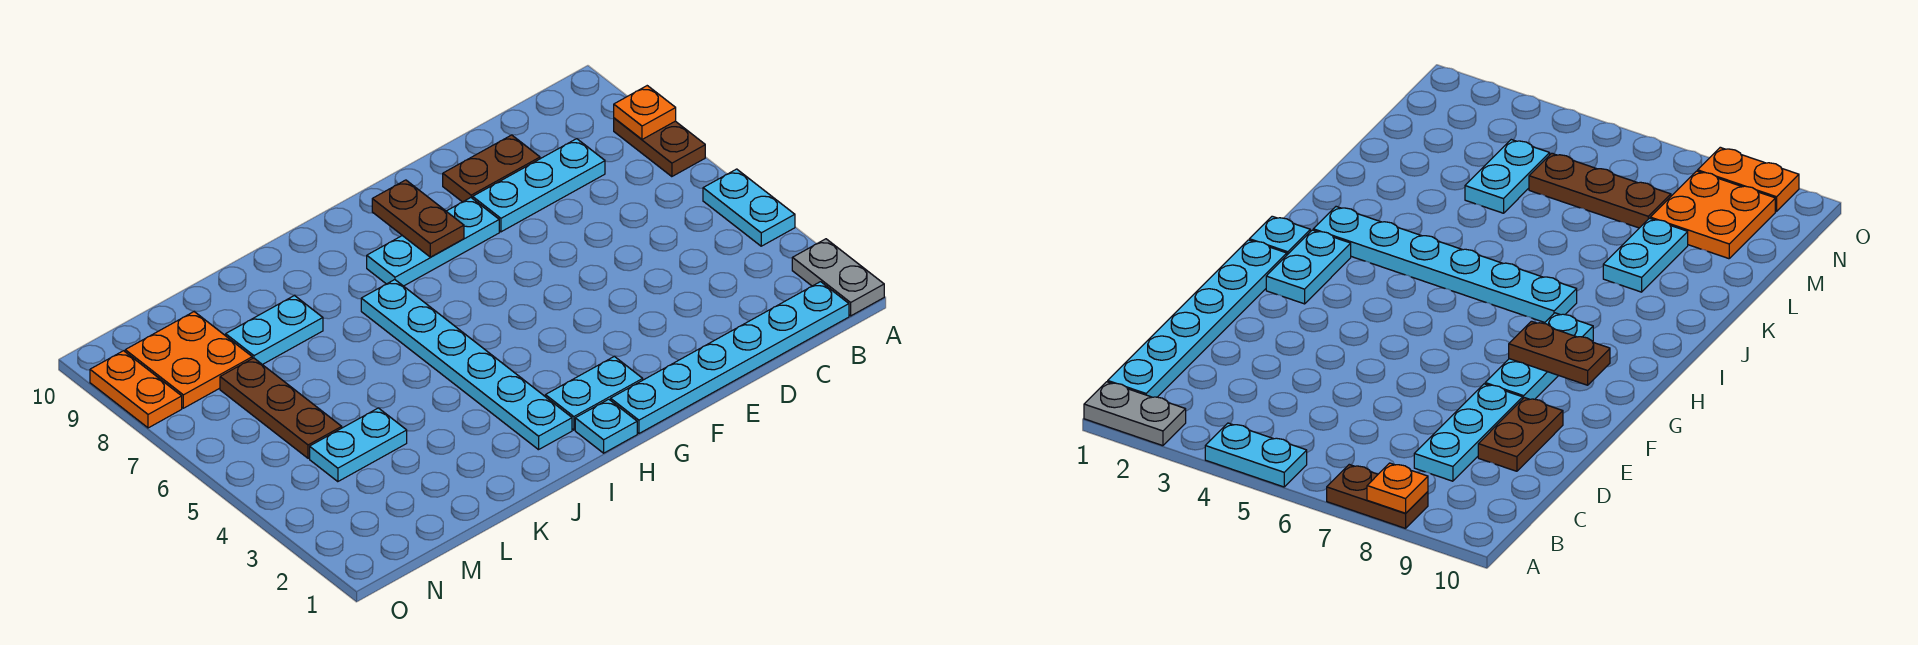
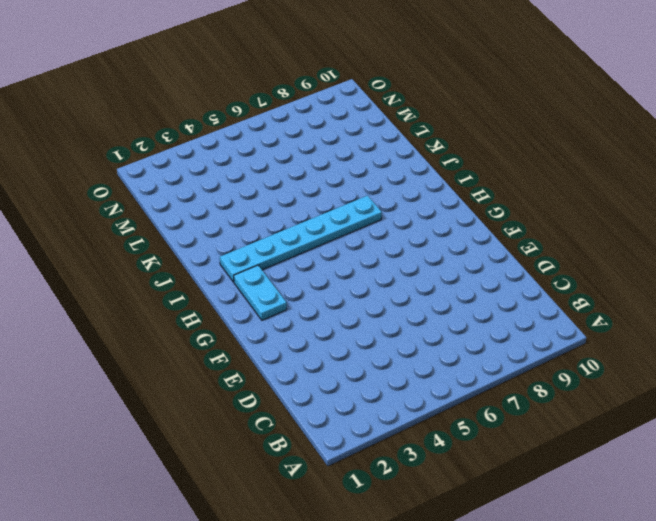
none -> grey 1x2 plate [792,239,884,316]
none -> cyan 1x2 plate [703,169,795,246]
none -> brown 1x2 plate [614,118,705,177]

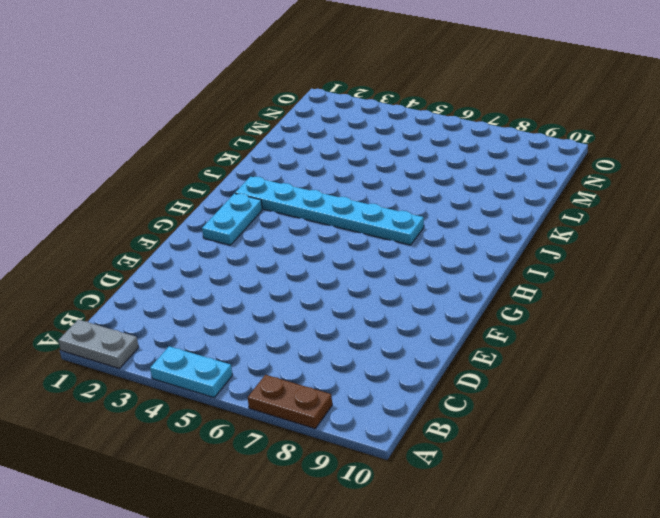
none -> cyan 1x6 plate [611,282,849,433]
none -> cyan 1x3 plate [473,139,605,232]
none -> brown 1x2 plate [443,135,540,202]

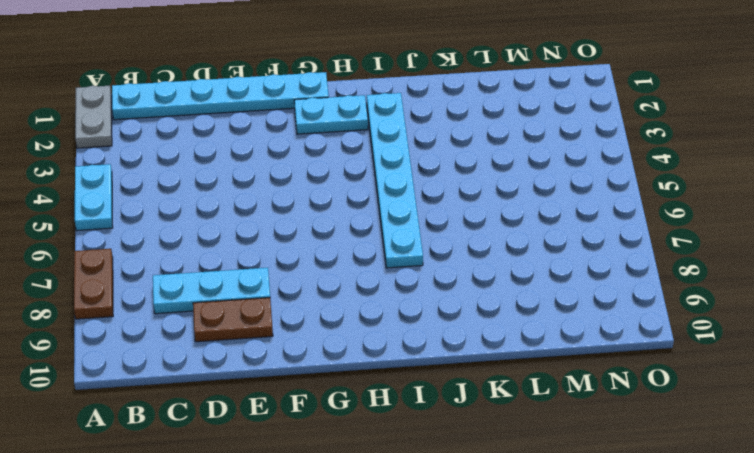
none -> cyan 1x3 plate [367,198,499,286]
none -> cyan 1x1 plate [575,399,637,453]
none -> cyan 1x2 plate [226,296,323,365]

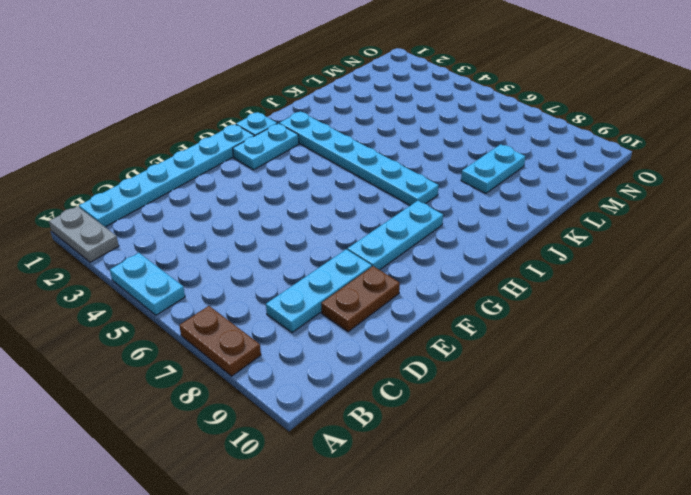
none -> cyan 1x2 plate [310,408,407,482]
none -> brown 1x3 plate [220,358,342,458]
none -> orange 2x2 plate [125,312,252,408]

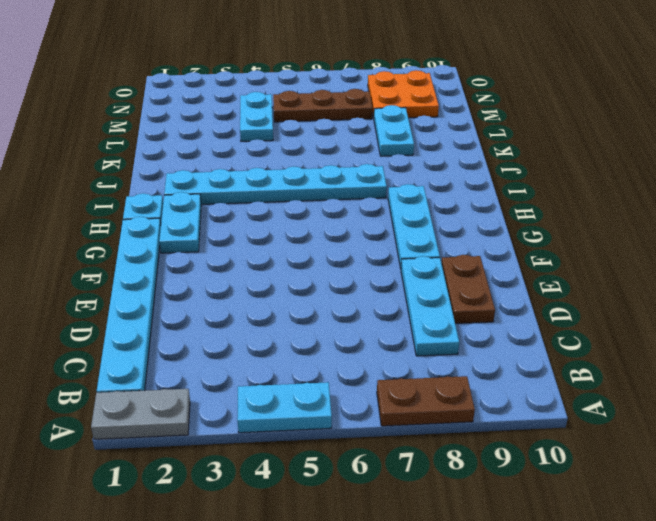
none -> orange 1x2 plate [90,351,182,428]
none -> orange 1x1 plate [614,86,676,139]
none -> brown 1x2 plate [372,180,464,257]

